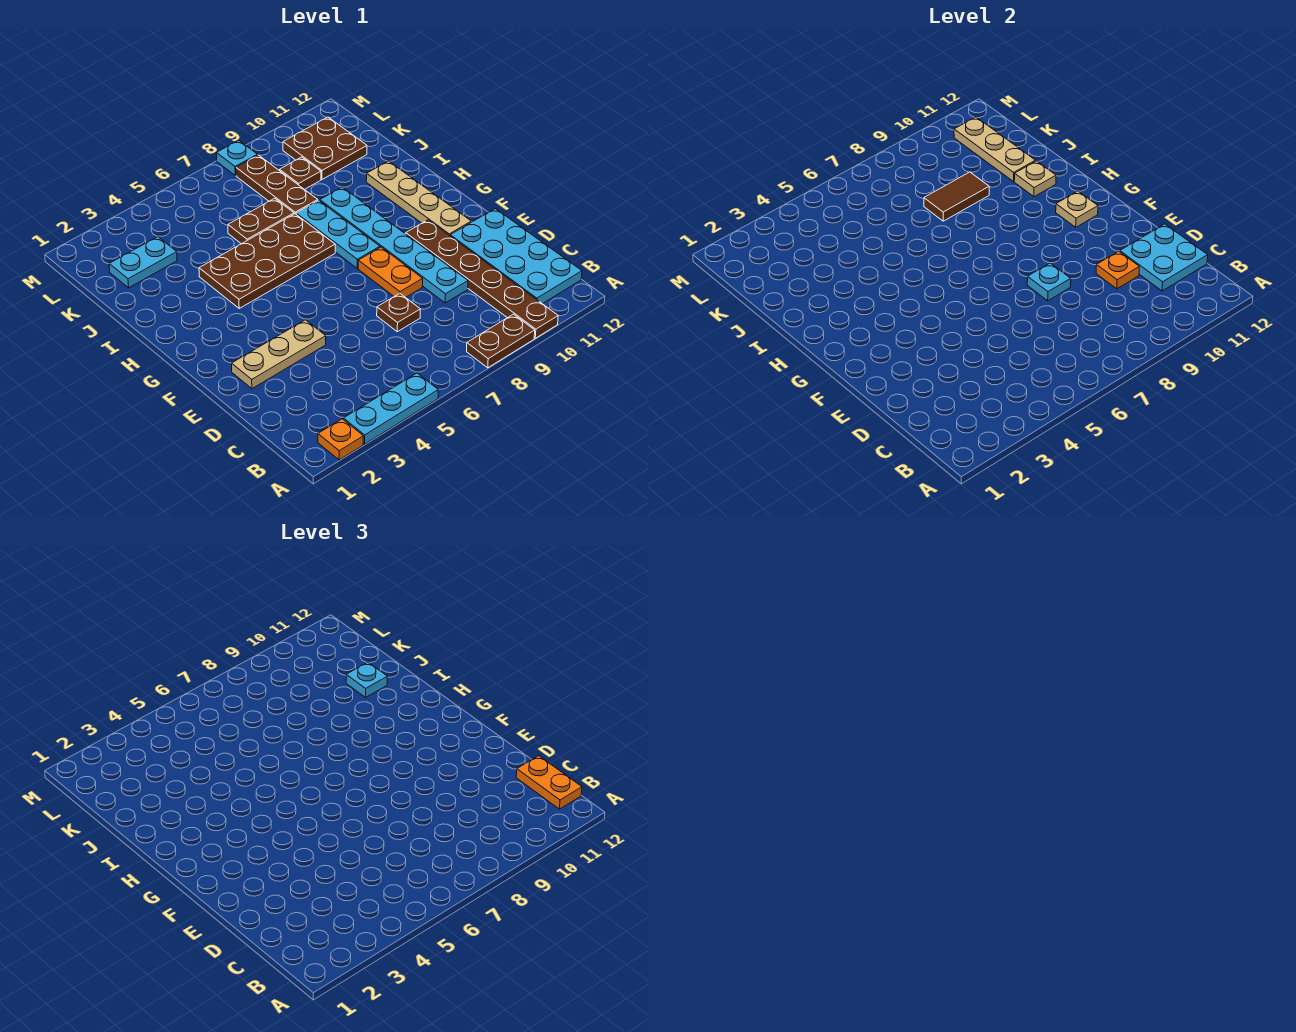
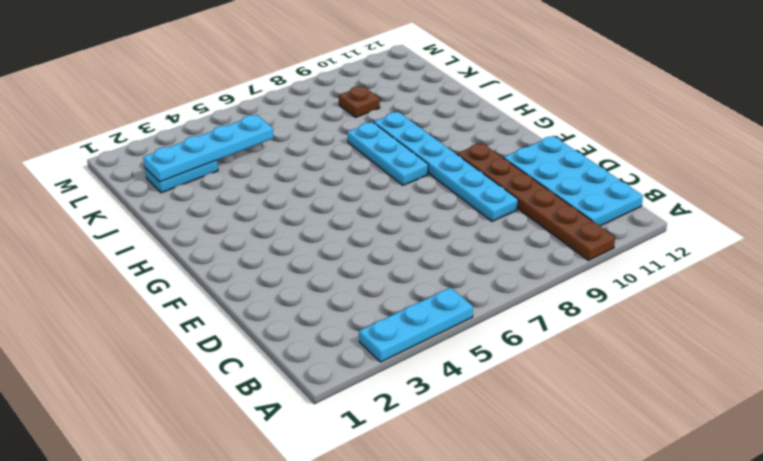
cyan 1x4 plate [143,115,273,182] -> none
none -> orange 1x1 plate [318,419,363,460]
none -> brown 1x2 plate [467,314,535,368]
none -> brown 1x1 plate [377,293,420,332]

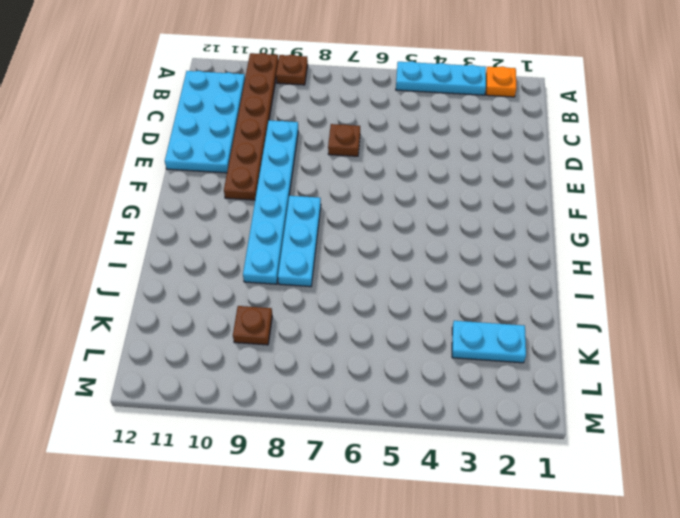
brown 1x1 plate [276,55,308,85] -> brown 1x2 plate [467,314,535,368]
none -> tan 1x3 plate [232,320,326,389]
none -> orange 1x2 plate [358,247,423,298]
none -> tan 1x4 plate [366,161,471,236]

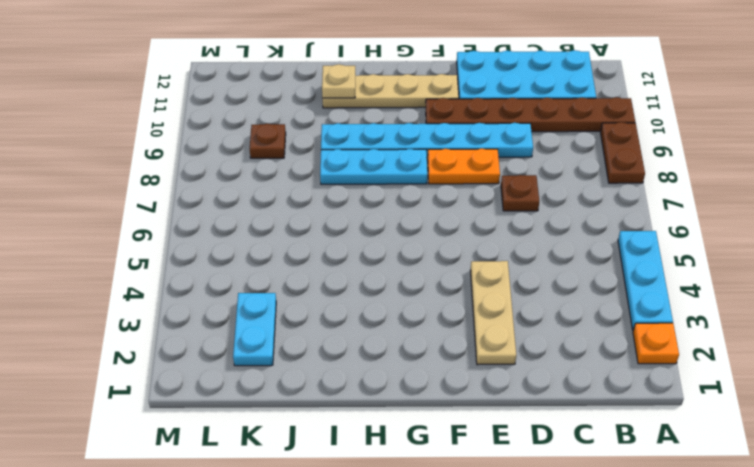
none -> brown 2x4 plate [199,214,335,308]
none -> brown 1x2 plate [228,198,294,244]
none -> brown 1x3 plate [236,155,318,214]

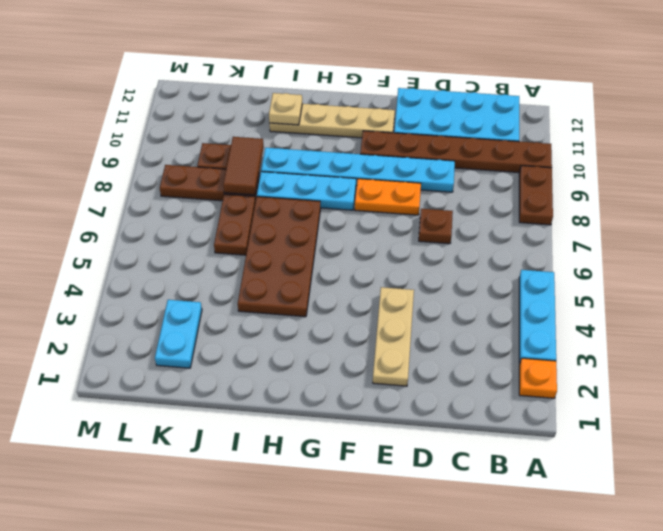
none -> brown 2x2 plate [283,117,367,179]
none -> cyan 1x1 plate [216,140,258,175]
none -> cyan 2x2 plate [1120,224,1208,291]

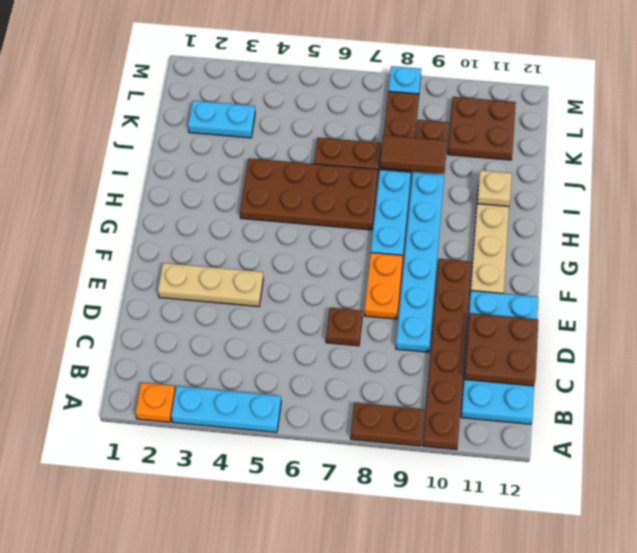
brown 2x2 plate [464,313,538,386] -> cyan 2x2 plate [1120,224,1208,291]
none -> orange 1x1 plate [1096,251,1139,289]
none -> cyan 1x1 plate [1027,263,1071,301]
none -> tan 1x1 plate [1056,191,1098,227]

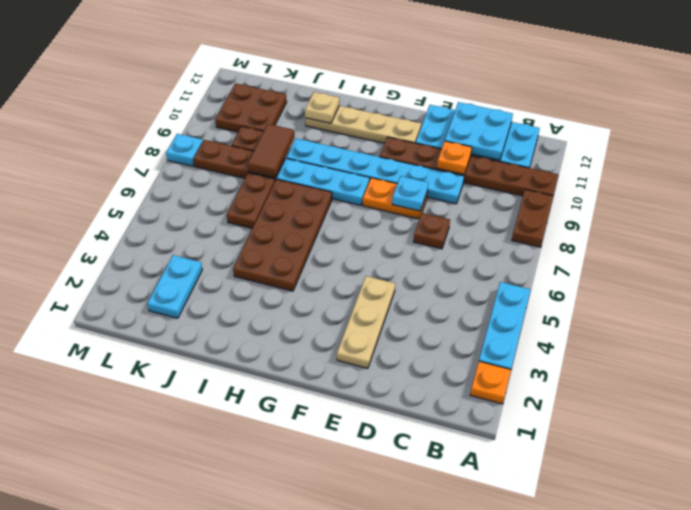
none -> tan 1x1 plate [1056,191,1098,227]
none -> tan 1x3 plate [954,117,1036,182]
none -> orange 1x2 plate [516,756,582,809]

